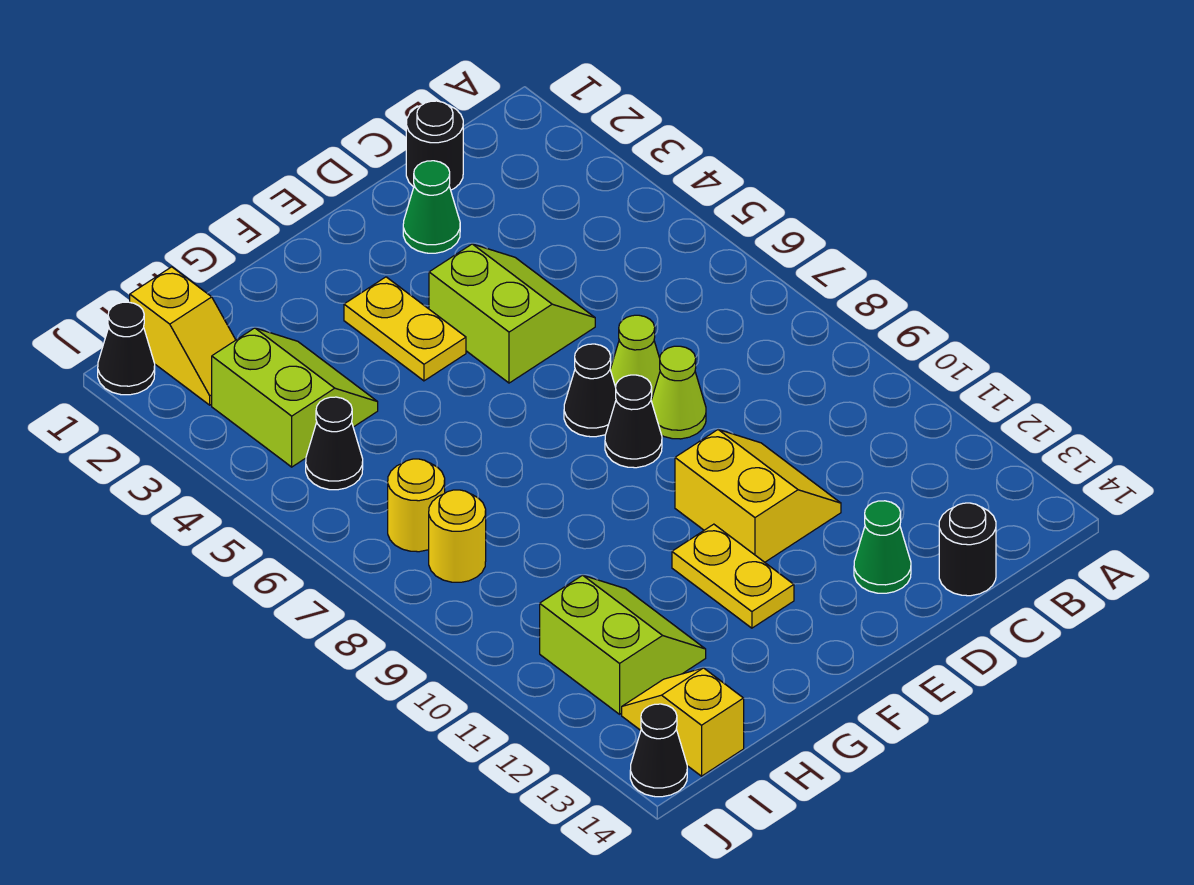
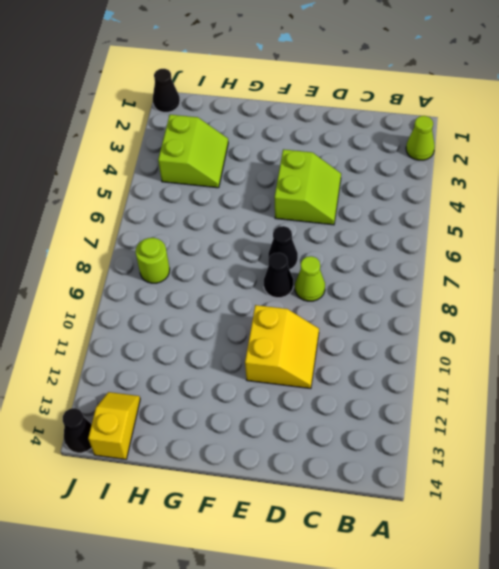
lime 1x1 cone [406,116,435,160] -> lime 1x1 cone moved to [610,315,660,400]
lime 1x1 round brick [136,238,170,283] -> yellow 1x1 round brick [429,490,486,582]
none -> black 1x1 round brick [406,101,463,190]
none -> black 1x1 round brick [939,503,996,596]
none -> green 1x1 cone [403,161,460,253]

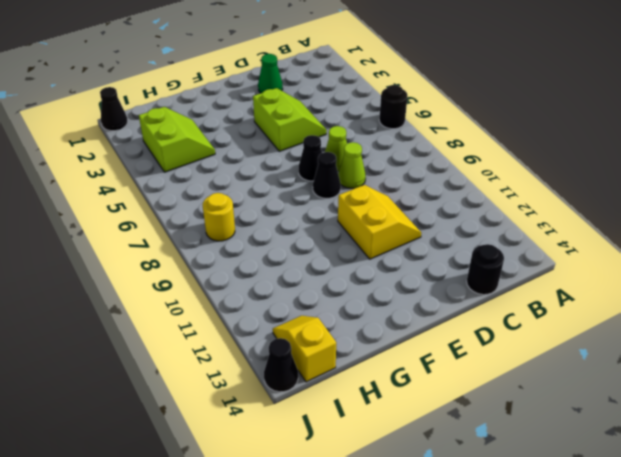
black 1x1 round brick [379,85,408,129] -> black 1x1 round brick moved to [406,101,463,190]
none -> green 1x1 cone [854,501,911,593]
none -> yellow 1x2 plate [344,277,466,381]
none -> yellow 1x2 plate [672,524,794,628]

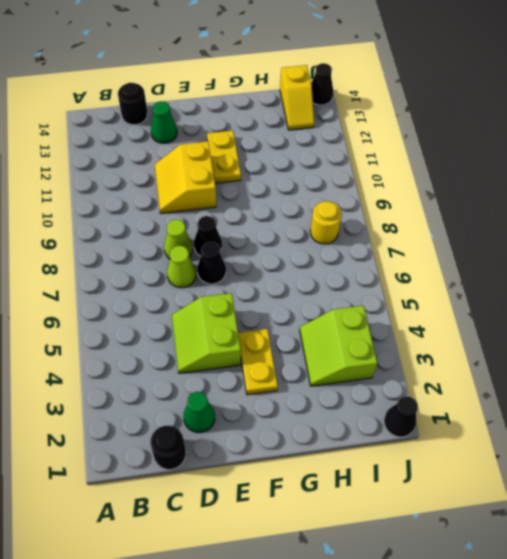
none -> lime 2x2 slope [540,575,706,714]
none -> yellow 1x2 slope [130,267,235,405]
none -> black 1x1 cone [306,397,363,490]

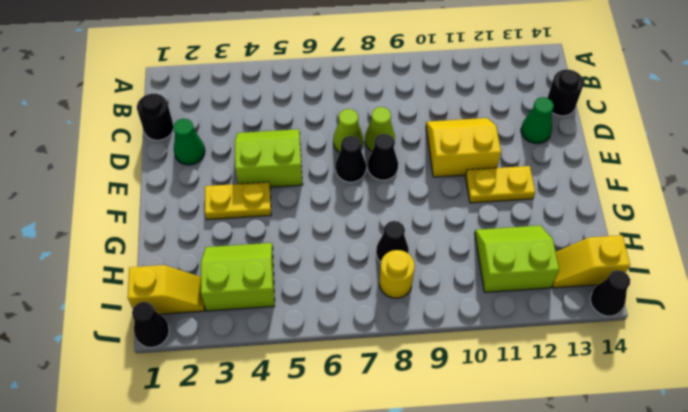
black 1x1 cone [376,221,409,262] -> black 1x1 cone moved to [306,397,363,490]
none -> yellow 1x1 round brick [388,459,445,552]

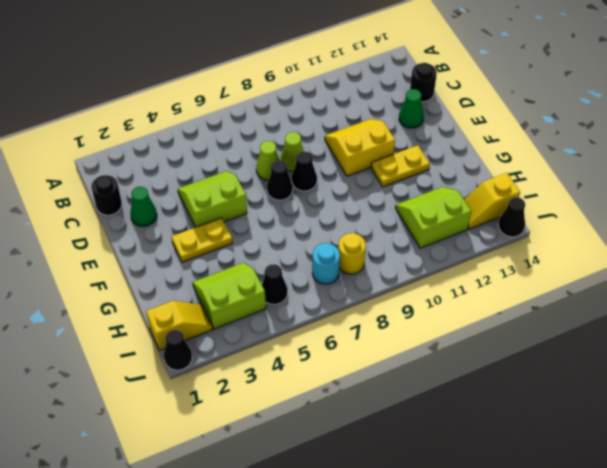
cyan 1x1 round brick [312,243,340,284] -> yellow 1x1 round brick [388,459,445,552]

